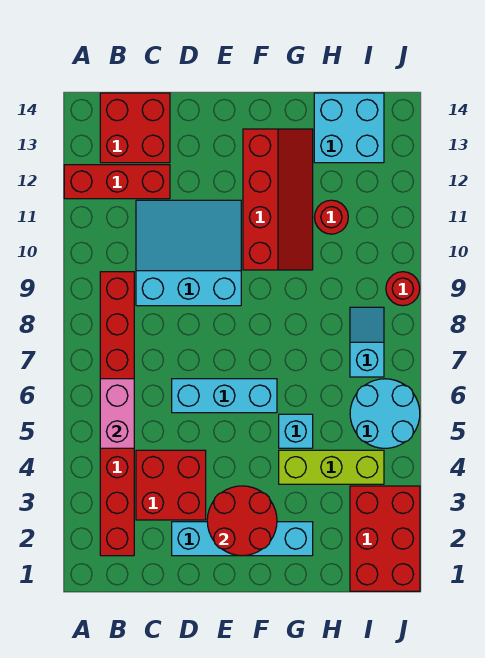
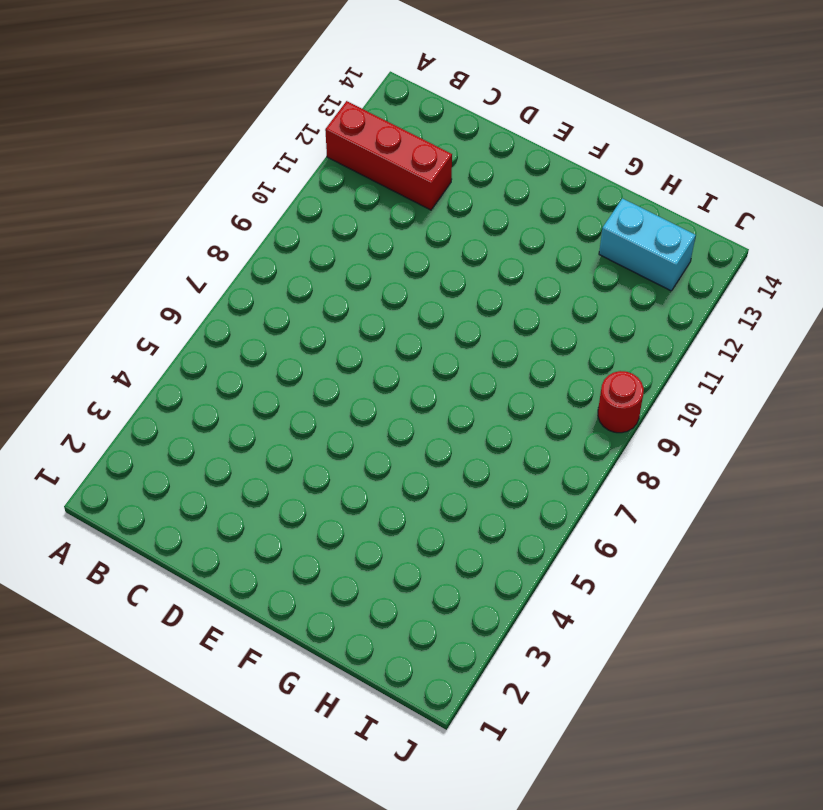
cyan 1x2 brick [599,198,696,291] -> cyan 2x2 brick [314,93,384,163]
none -> red 1x8 brick [100,272,134,556]
none -> red 2x2 brick [100,93,170,163]
none -> red 2x2 brick [136,450,206,520]

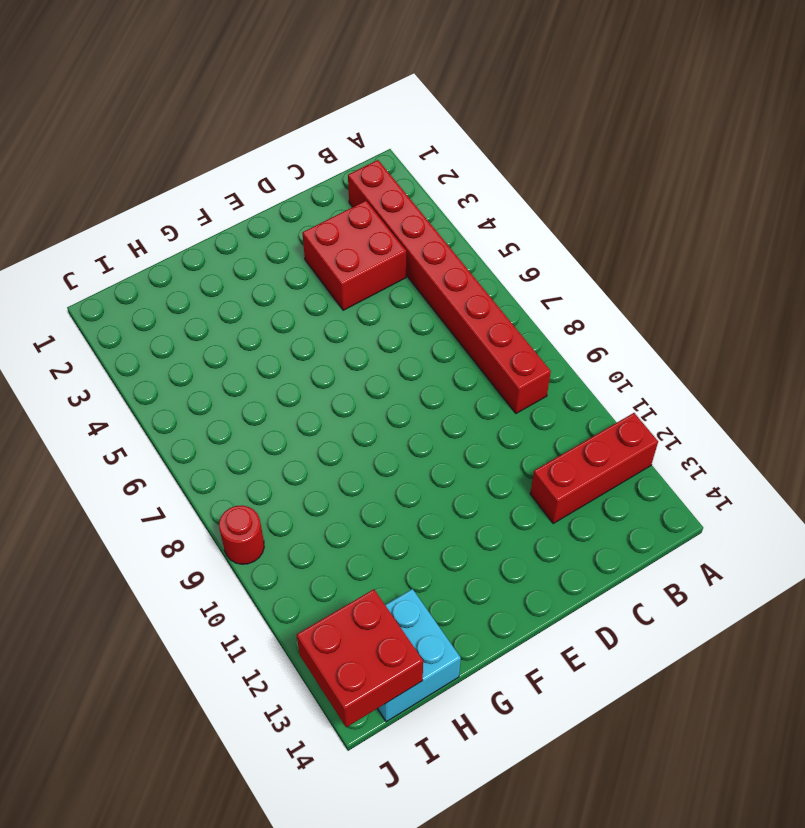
red 2x2 brick [297,589,423,727] -> red 2x2 brick moved to [100,93,170,163]
none -> cyan 3x3 slope [136,200,241,306]
none -> cyan 1x4 brick [172,522,313,556]
none -> cyan 1x3 brick [172,379,277,413]

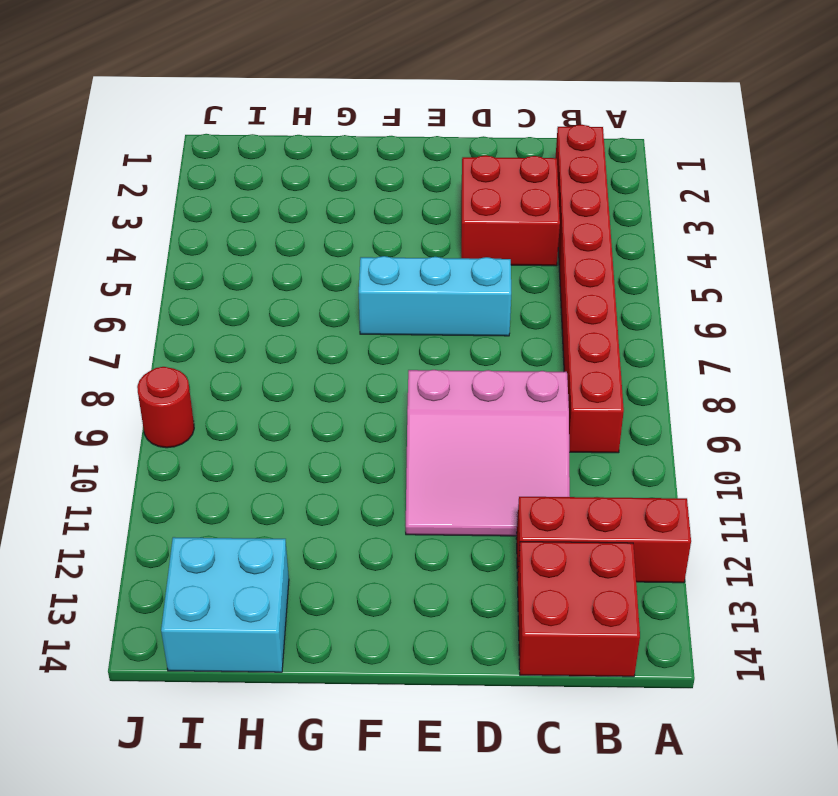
pink 3x3 slope [406,370,570,536] -> cyan 3x3 slope [136,200,241,306]
none -> cyan 1x4 brick [172,522,313,556]
none -> red 2x4 slope [243,129,313,270]
none -> lime 1x3 brick [279,450,384,484]

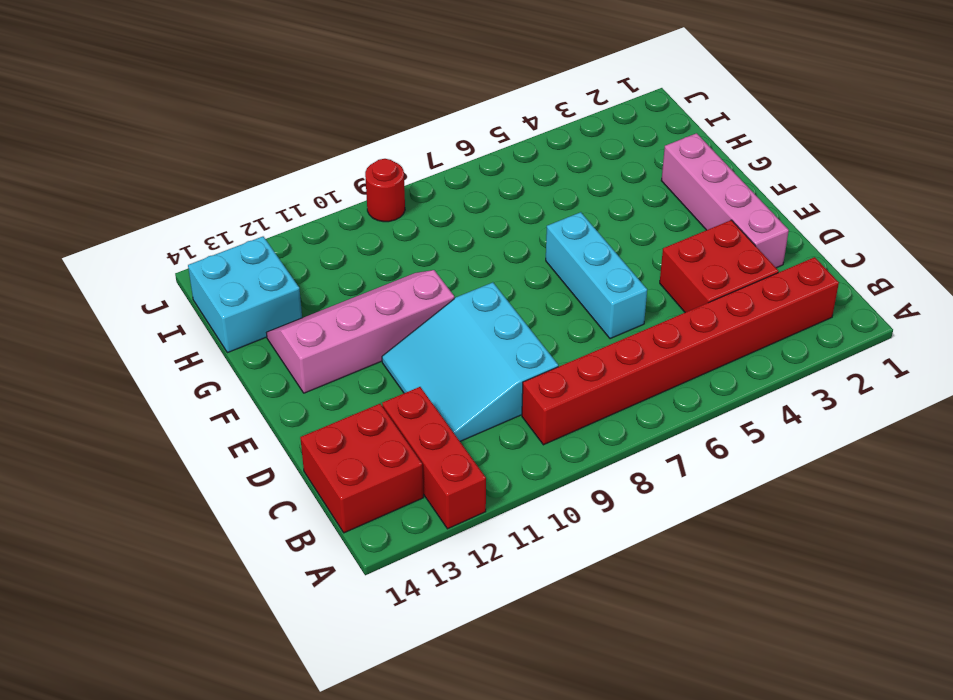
pink 1x4 brick [661,133,789,268] -> cyan 1x4 brick [172,522,313,556]
pink 2x4 slope [266,270,454,393] -> red 2x4 slope [243,129,313,270]
none -> lime 1x3 brick [279,450,384,484]
none -> cyan 1x1 brick [279,414,313,448]
none -> red 1x1 round brick [314,200,348,234]

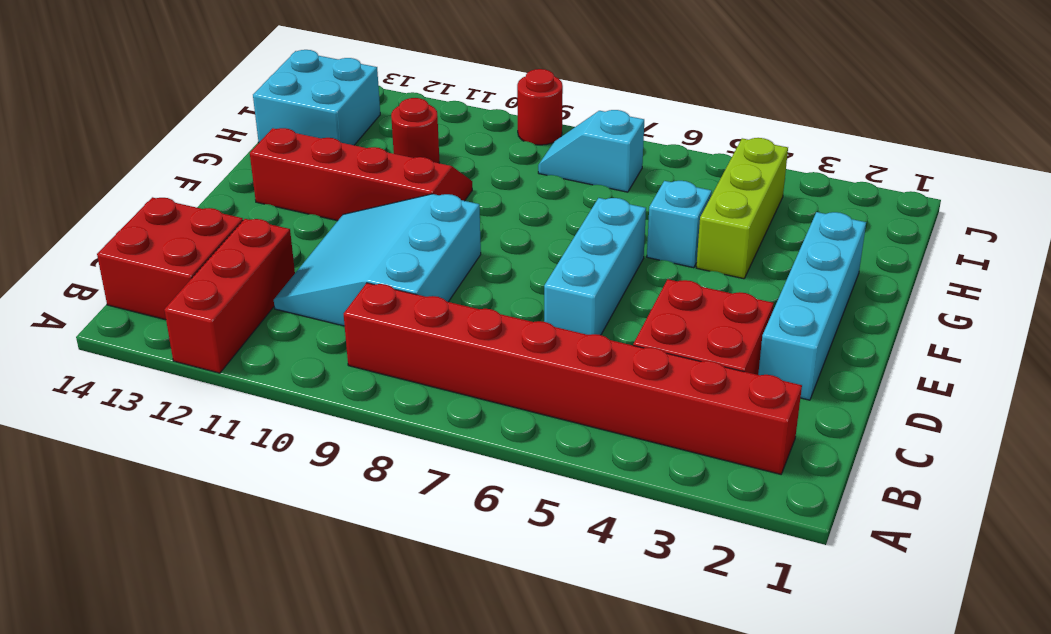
none -> red 2x3 brick [350,486,420,591]
none -> cyan 2x2 round brick [350,379,420,448]
none -> pink 1x2 brick [100,379,134,448]

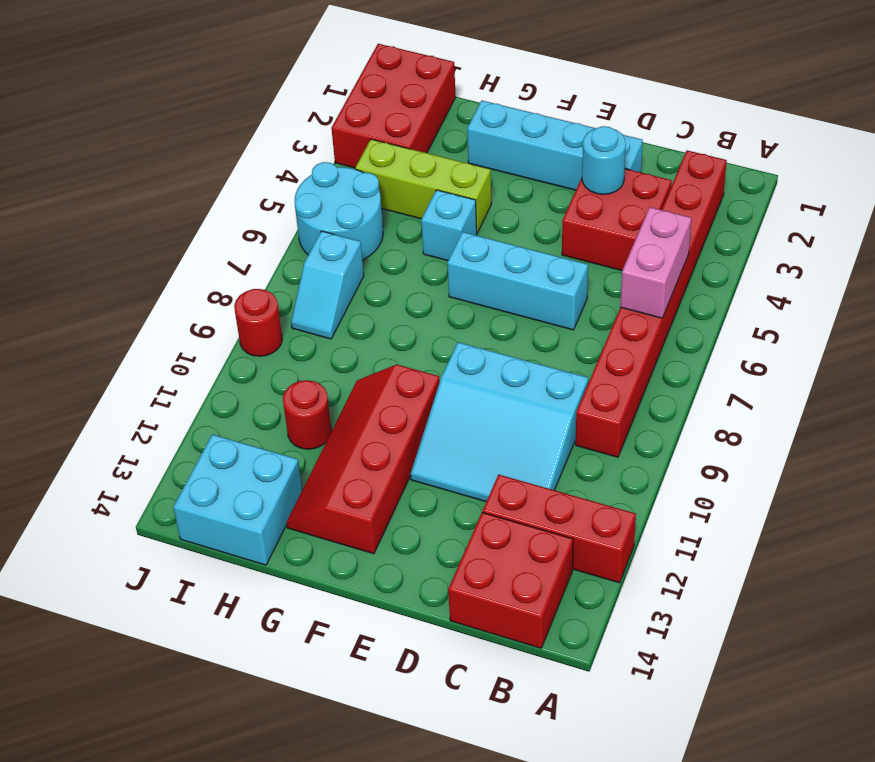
cyan 1x1 round brick [582,126,626,194] -> none
none -> red 2x2 round brick [207,486,277,556]

